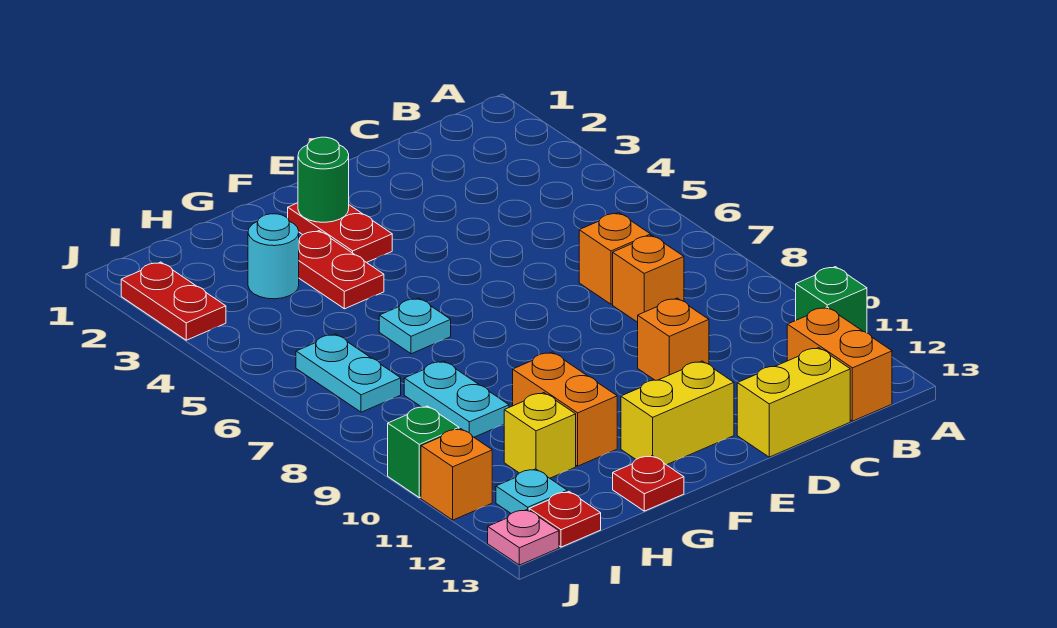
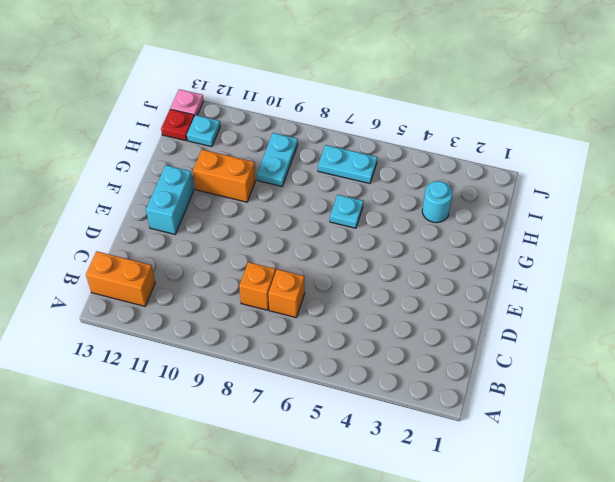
cyan 1x2 brick [146,165,194,234] -> yellow 1x2 brick [621,361,734,465]
cyan 1x2 plate [257,133,298,186] -> cyan 1x2 plate turned to [404,361,509,437]
none -> green 1x1 brick [796,267,867,333]
none -> yellow 1x2 brick [737,348,850,457]
none -> orange 1x1 brick [638,298,709,380]

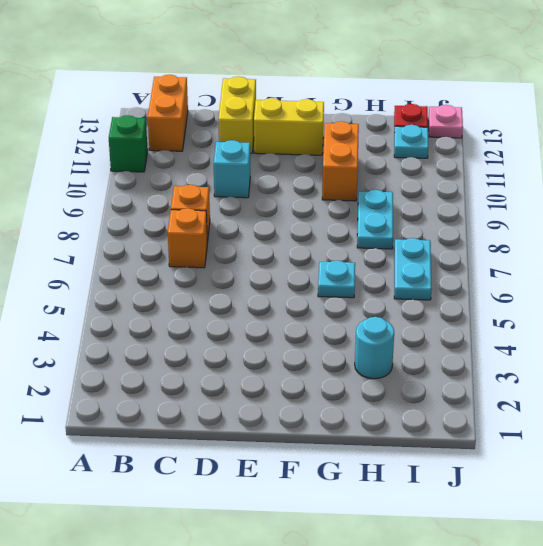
cyan 1x1 brick [214,140,250,198] -> orange 1x1 brick [638,298,709,380]
yellow 1x2 brick [218,77,256,153] -> yellow 1x2 brick turned to [737,348,850,457]
none -> red 1x2 plate [288,203,392,263]
none -> red 1x2 plate [299,231,384,309]
none -> red 1x1 plate [613,455,684,511]

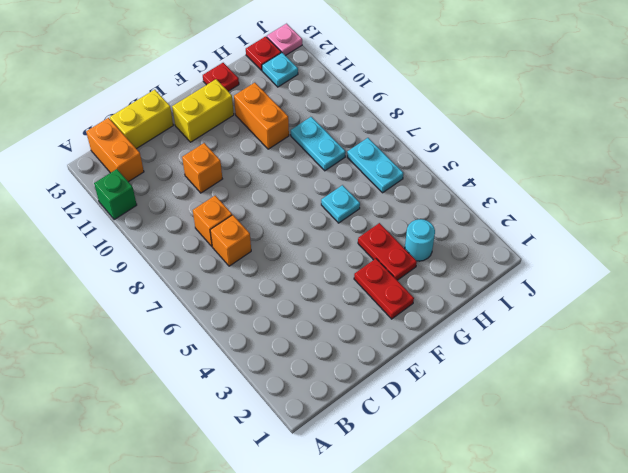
none -> yellow 1x1 brick [504,393,576,478]
none -> red 1x2 plate [121,262,226,340]
none -> green 1x1 brick [388,406,459,498]

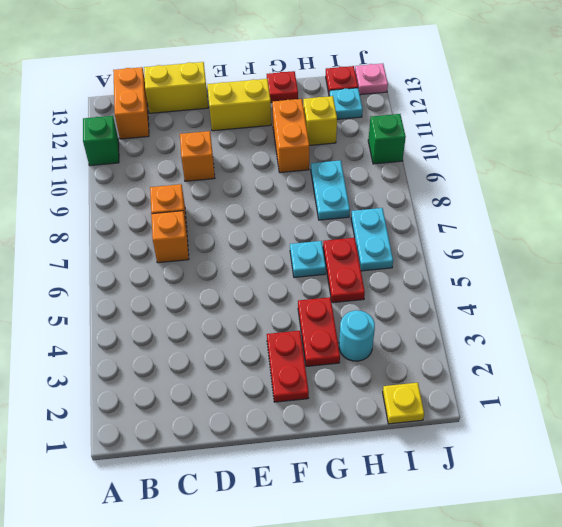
red 1x2 plate [323,238,365,303] -> red 1x2 plate moved to [121,262,226,340]
yellow 1x1 plate [383,383,424,424] -> none
none -> orange 1x1 brick [421,429,492,520]
none -> green 1x1 round brick [298,137,349,222]

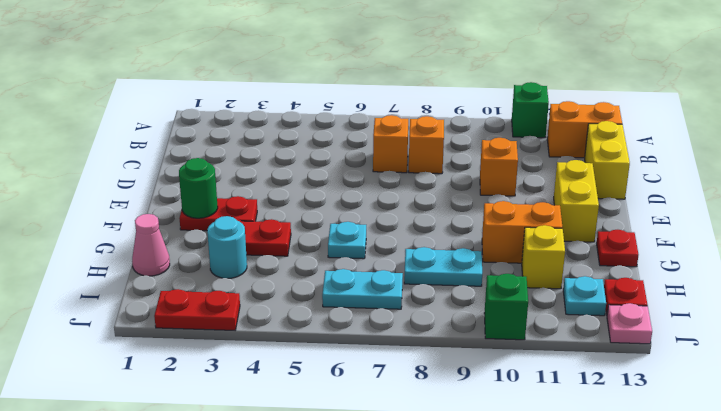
pink 1x1 cone [132,214,170,276] -> none
none -> orange 1x1 brick [421,429,492,520]

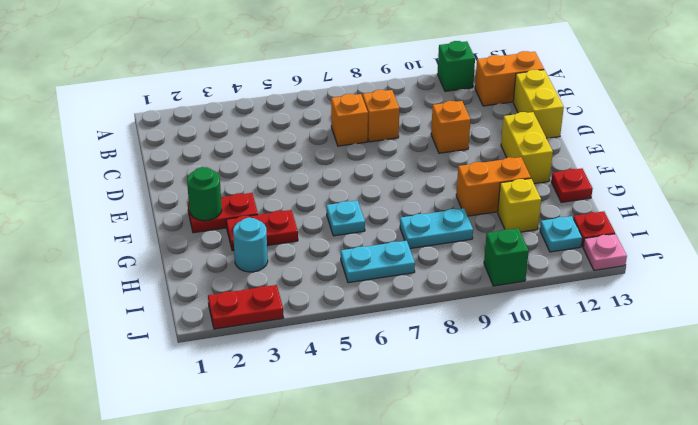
none -> orange 1x1 brick [421,429,492,520]

